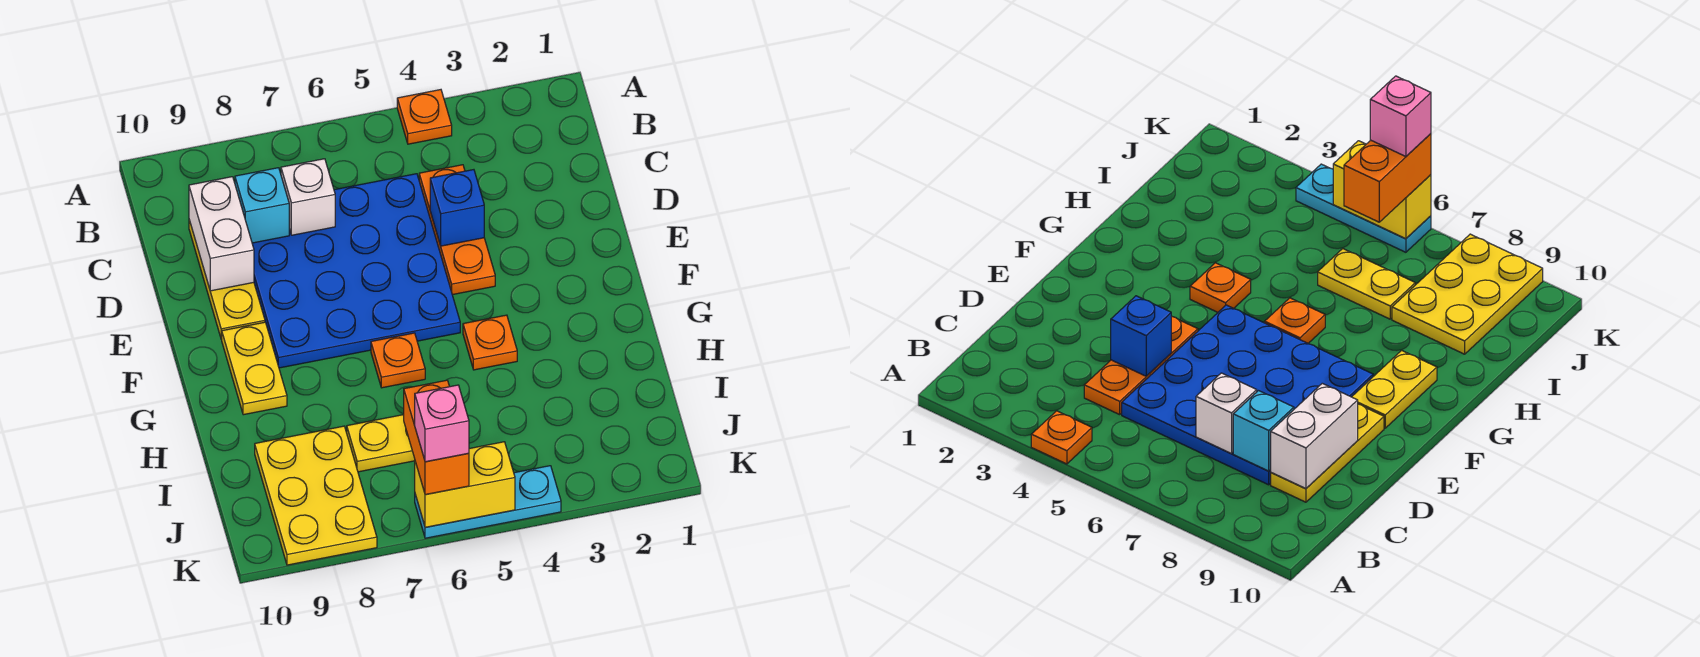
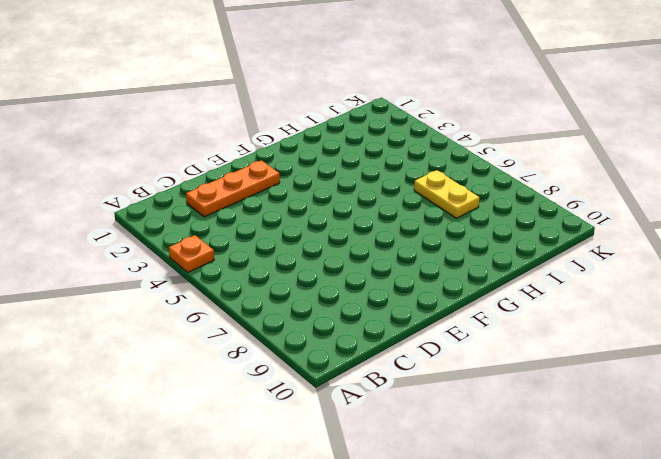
orange 1x3 plate [186,160,280,217] -> orange 1x3 plate moved to [419,165,495,295]
none -> blue 4x4 plate [252,174,460,368]
none -> yellow 1x3 plate [189,220,265,339]
none -> yellow 1x2 plate [222,322,287,415]

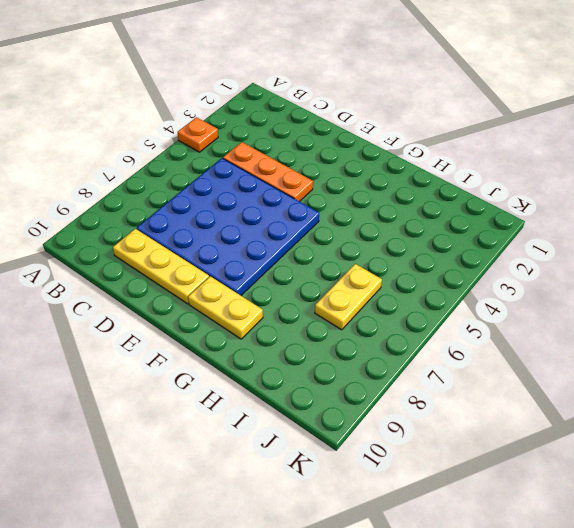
none -> orange 1x1 plate [463,315,517,370]
none -> orange 1x1 plate [371,333,425,388]
none -> yellow 2x3 plate [255,426,377,565]

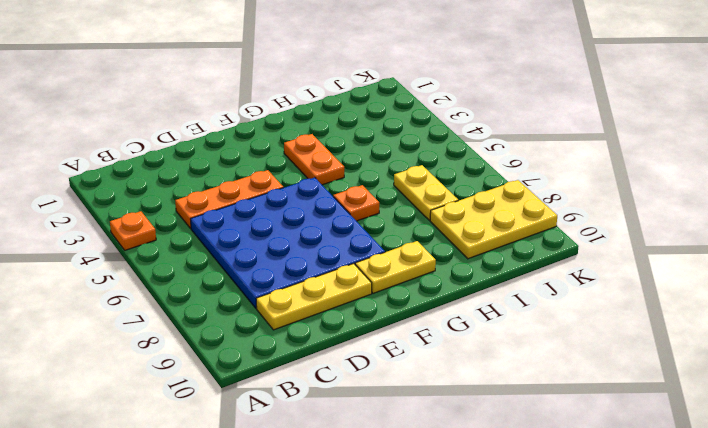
orange 1x2 plate [284,134,344,185] -> orange 1x1 plate [463,315,517,370]
none -> cyan 1x3 plate [415,466,561,538]
none -> white 1x1 brick [281,159,335,235]
none -> cyan 1x1 brick [235,168,289,243]

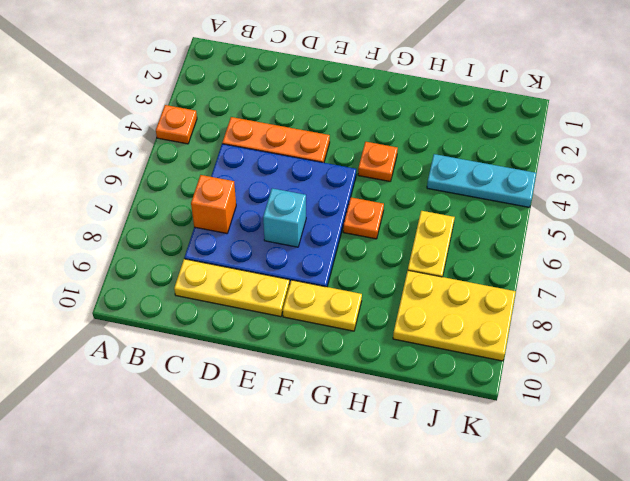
orange 1x1 brick [191,175,236,233] -> white 1x1 brick [281,159,335,235]
cyan 1x1 brick [263,188,306,247] -> cyan 1x1 brick moved to [235,168,289,243]
cyan 1x3 plate [427,154,536,207] -> cyan 1x3 plate turned to [415,466,561,538]
none -> white 1x2 brick [189,177,254,291]
none -> blue 1x1 brick [430,170,484,246]
none -> yellow 1x2 brick [415,442,515,527]

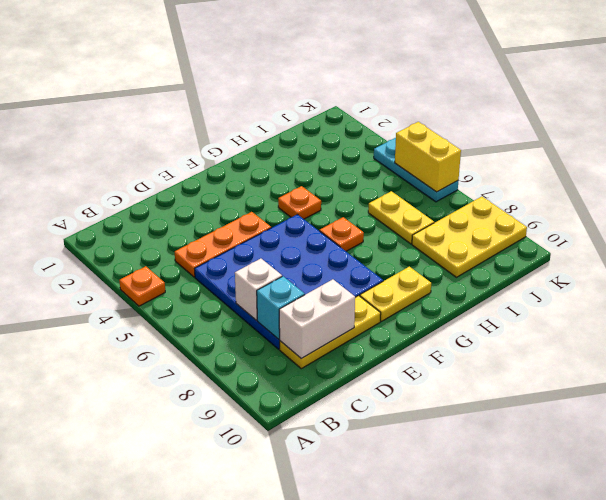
none -> blue 1x1 brick [430,170,484,246]
none -> orange 1x2 brick [404,380,469,495]
none -> pink 1x1 brick [415,385,469,462]

